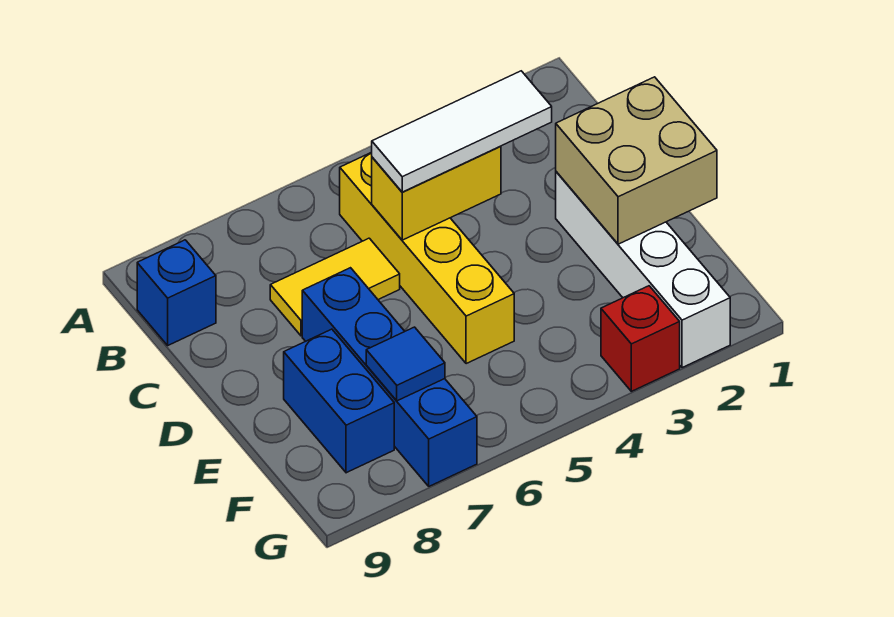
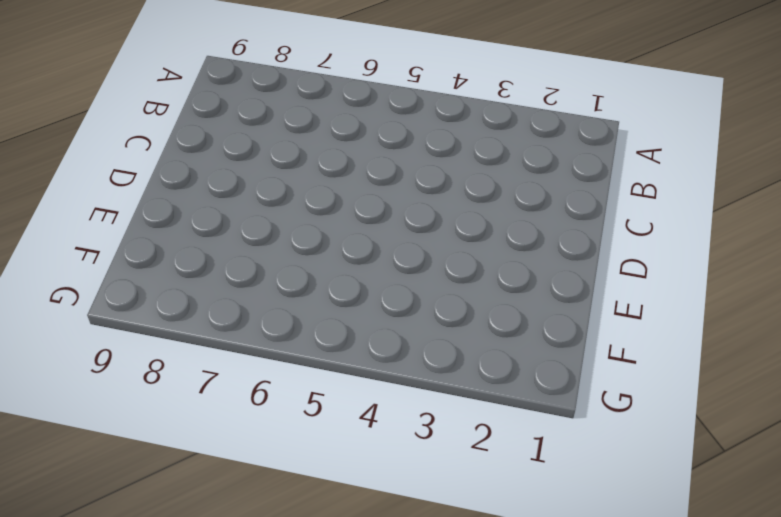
none -> yellow 1x4 brick [340,152,514,364]
none -> blue 1x1 brick [137,240,216,345]

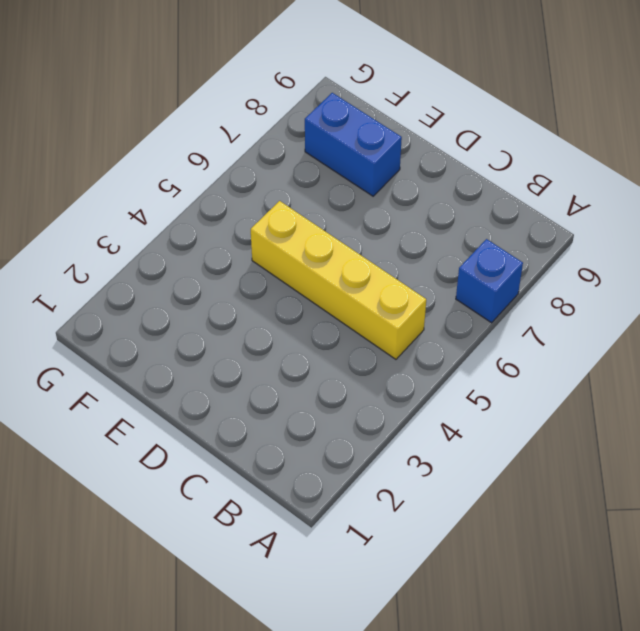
blue 1x1 brick [456,239,523,323] -> blue 1x1 brick moved to [137,240,216,345]
none -> yellow 1x2 tile [270,238,400,336]
none -> white 1x4 brick [556,172,730,368]

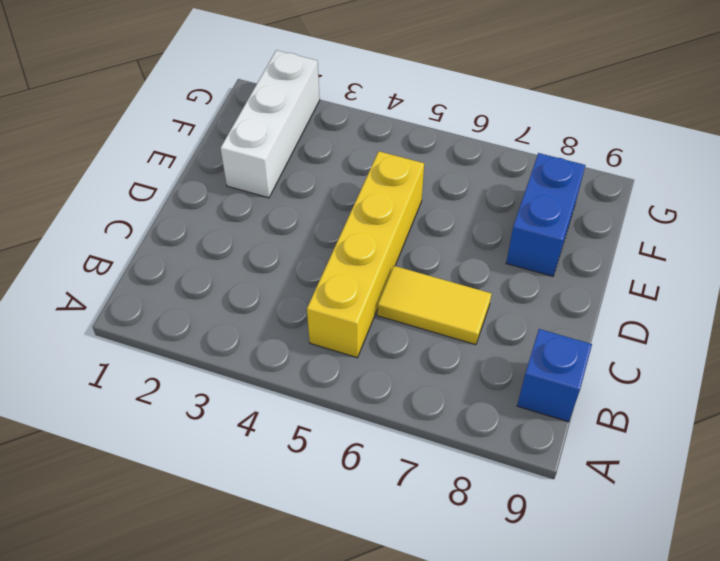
white 1x3 brick [221,50,320,198] -> white 1x4 brick [556,172,730,368]
none -> blue 1x4 brick [302,268,477,486]
none -> red 1x1 brick [601,286,680,391]

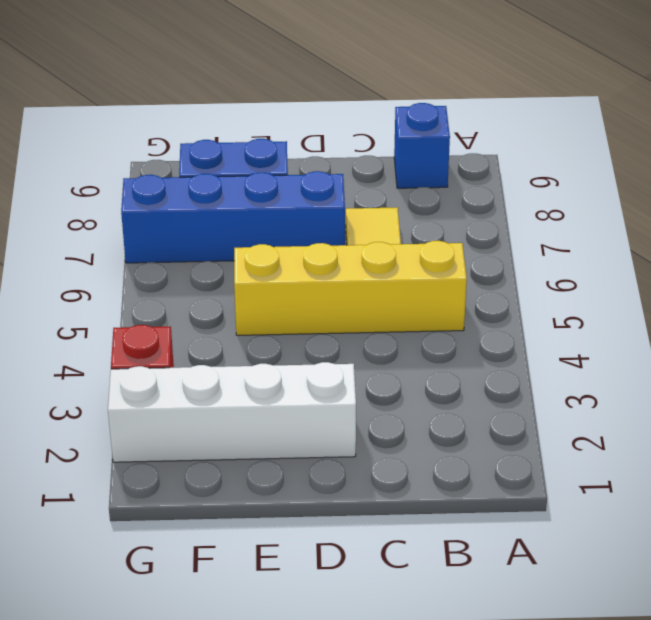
none -> yellow 1x2 brick [372,146,501,240]
none -> tan 2x2 brick [556,77,717,244]

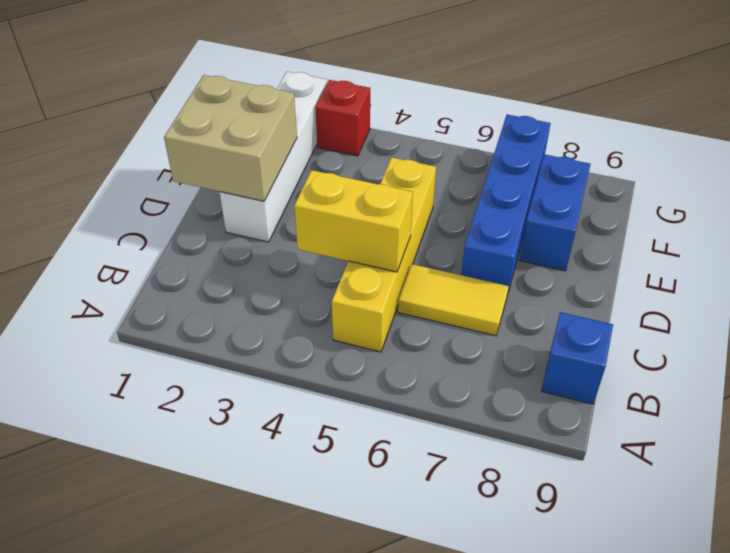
none -> blue 1x1 tile [366,327,445,401]
none -> white 1x3 tile [372,71,552,192]

